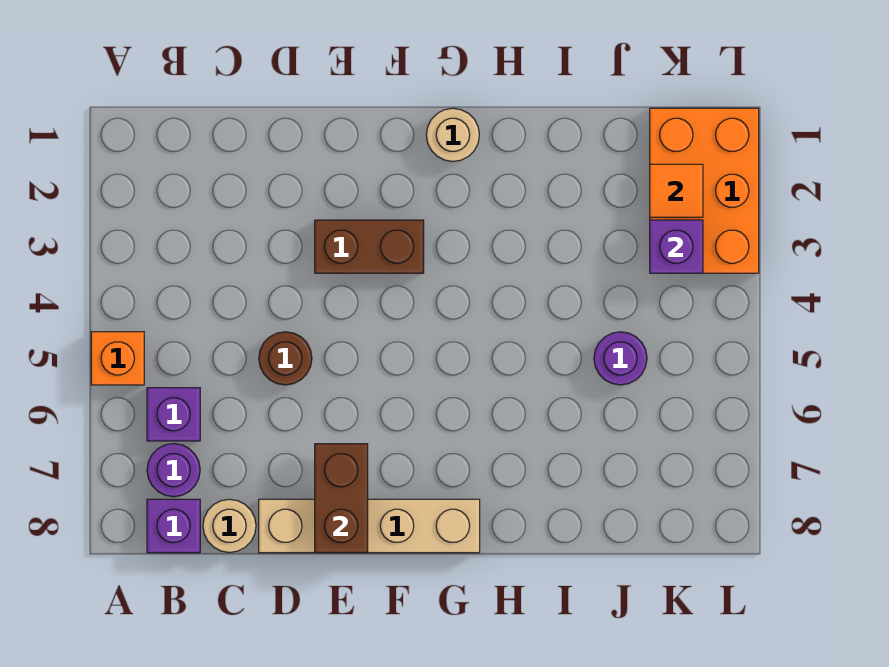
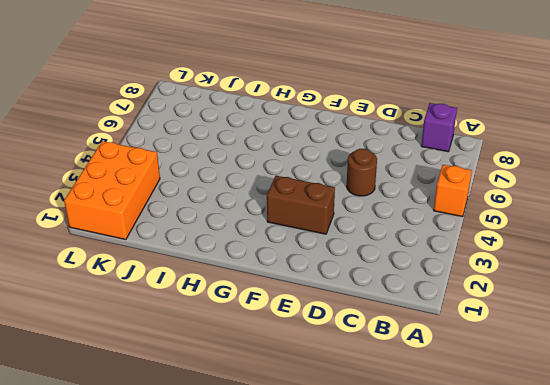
none -> purple 1x1 brick [147,388,200,441]
none -> purple 1x1 round brick [147,444,200,497]
none -> tan 1x1 round brick [203,499,256,553]

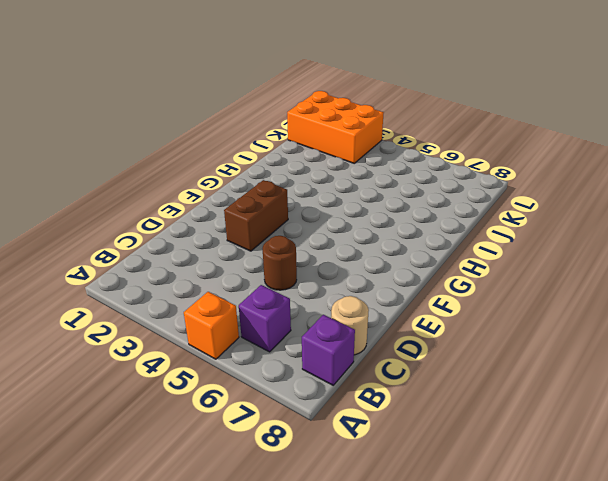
none -> purple 1x1 round brick [147,444,200,497]
none -> tan 1x4 brick [259,499,480,553]
none -> tan 1x1 round brick [426,108,479,161]

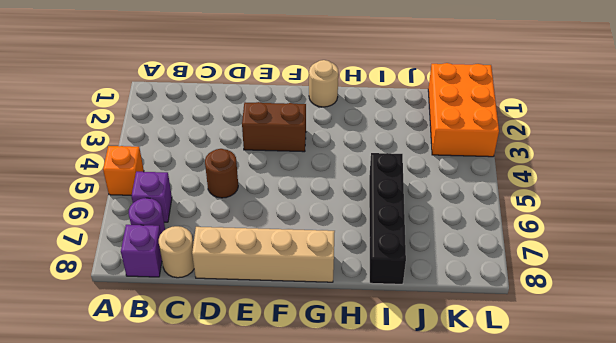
black 1x4 brick [369,153,406,284] -> none
none -> purple 1x1 round brick [594,332,647,385]
none -> brown 1x2 brick [315,444,368,553]
none -> orange 1x1 tile [650,164,703,217]

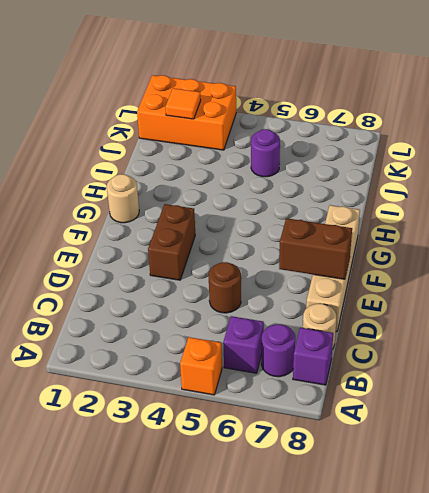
none -> purple 1x1 brick [650,220,703,273]

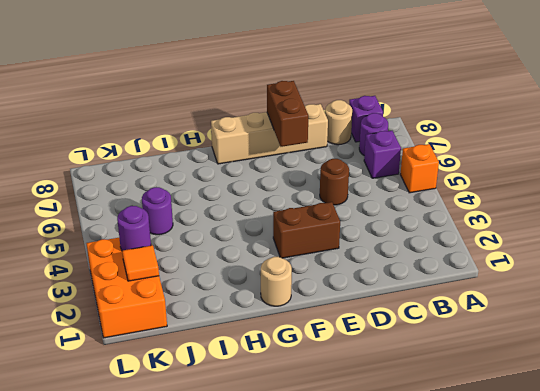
purple 1x1 round brick [117,206,151,251] -> purple 1x1 brick [650,220,703,273]

